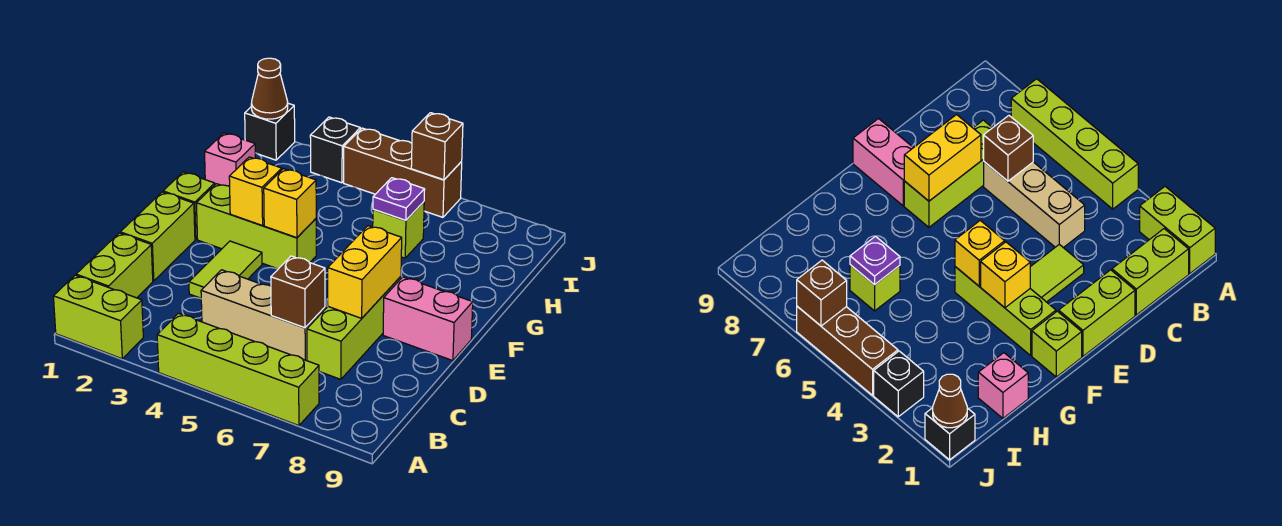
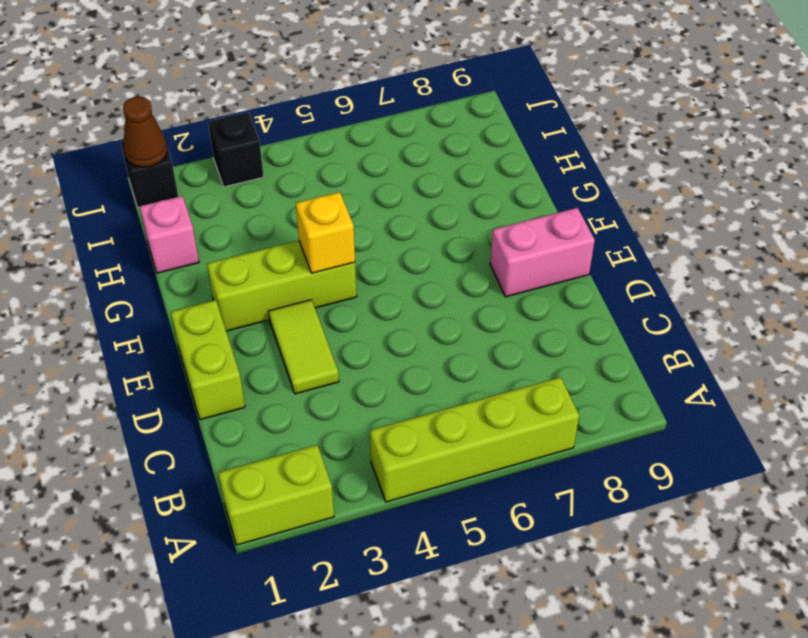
none -> lime 1x2 brick [76,233,153,298]
none -> tan 1x3 brick [201,270,325,361]
none -> lime 1x3 brick [307,276,401,379]

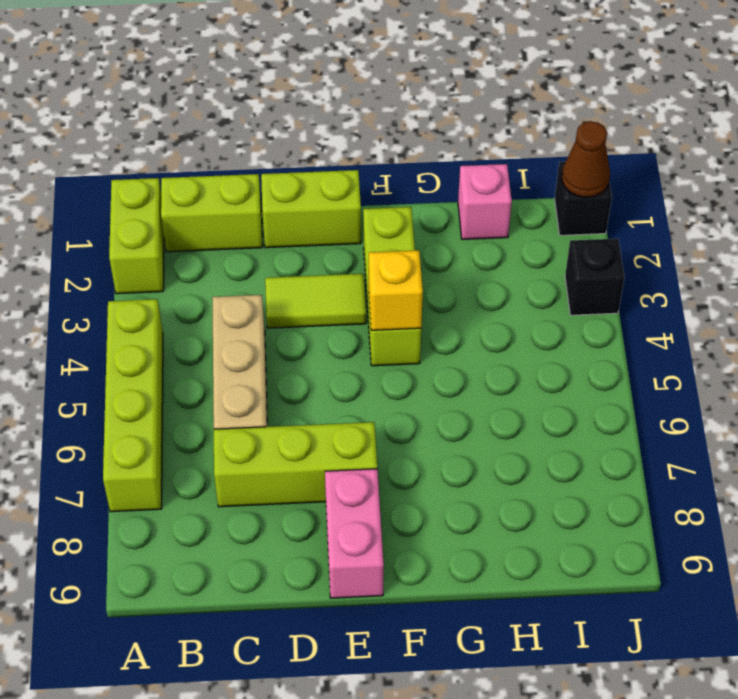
none -> lime 1x1 brick [163,172,215,239]
none -> lime 1x1 brick [373,202,424,258]
none -> brown 1x3 brick [344,128,462,217]

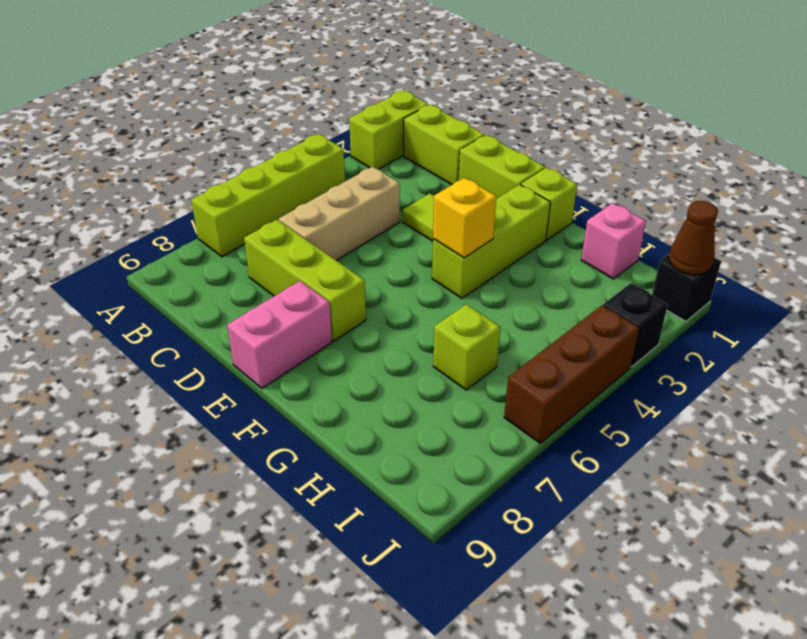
none -> brown 1x1 brick [271,256,325,328]
none -> yellow 1x2 brick [328,226,402,318]
none -> yellow 1x1 brick [229,157,282,226]

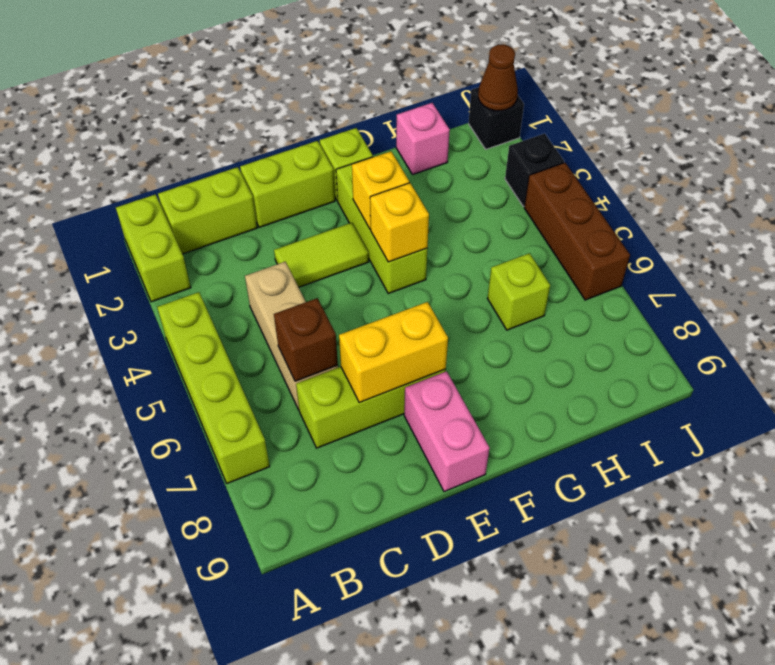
none -> purple 1x1 plate [373,178,425,220]
none -> brown 1x1 brick [411,113,463,180]

